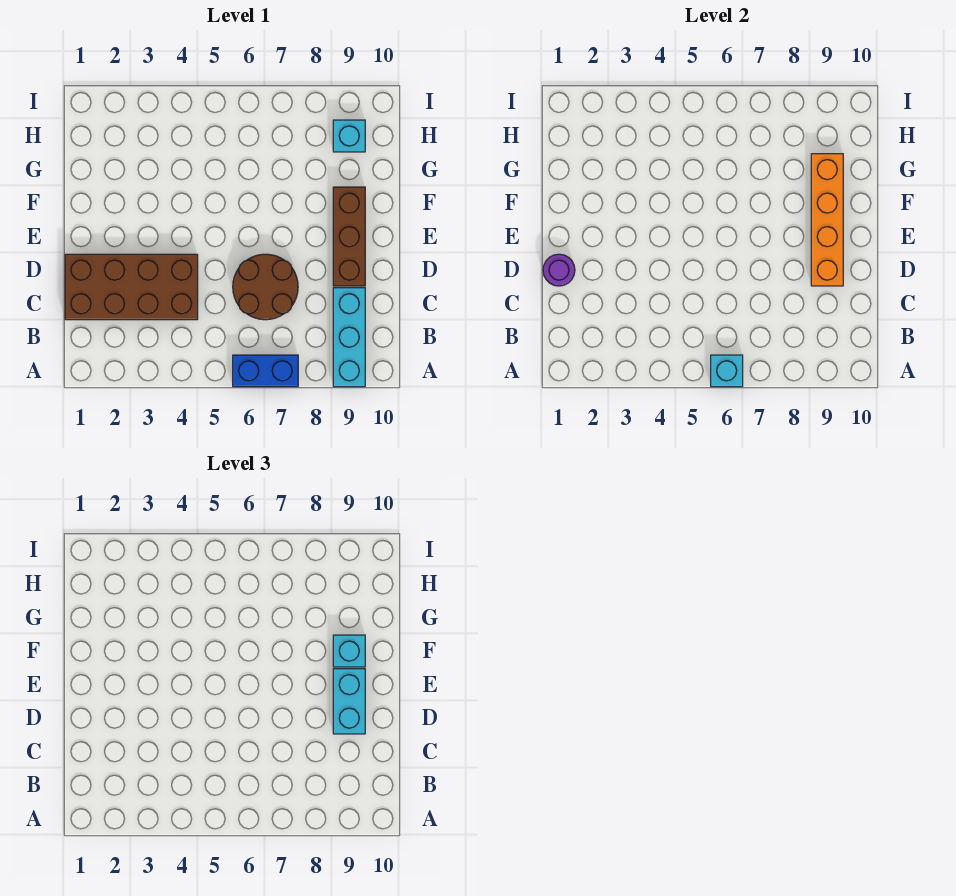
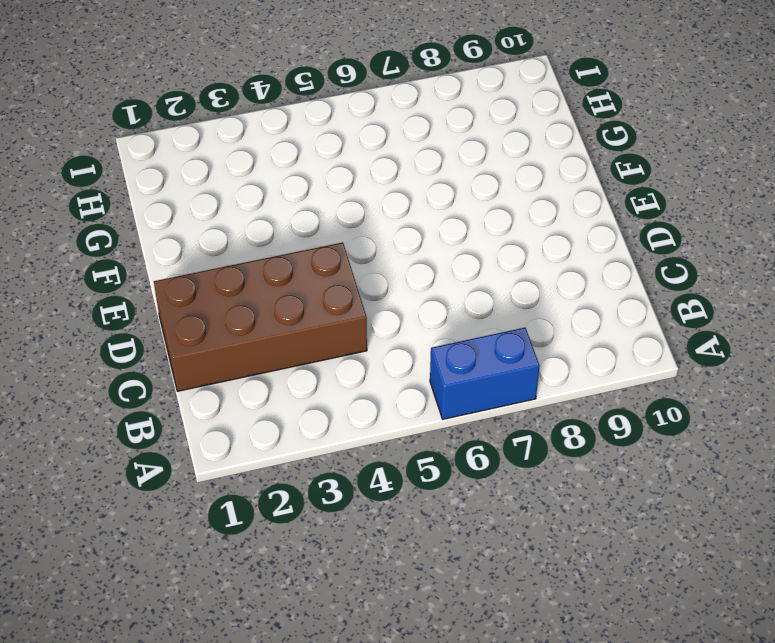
none -> cyan 1x3 brick [333,288,365,387]
none -> brown 2x2 round brick [233,254,298,320]

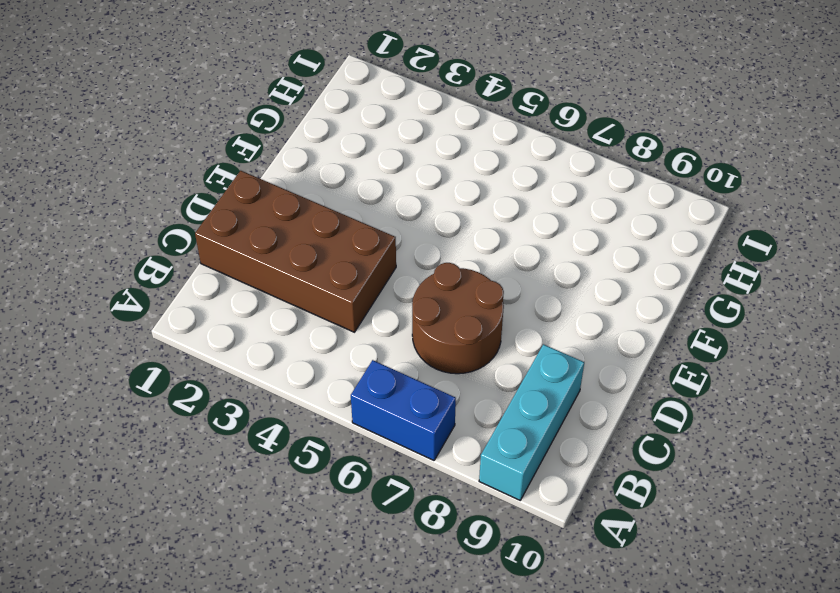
none -> brown 1x3 brick [333,187,365,286]
none -> cyan 1x1 brick [333,120,365,152]

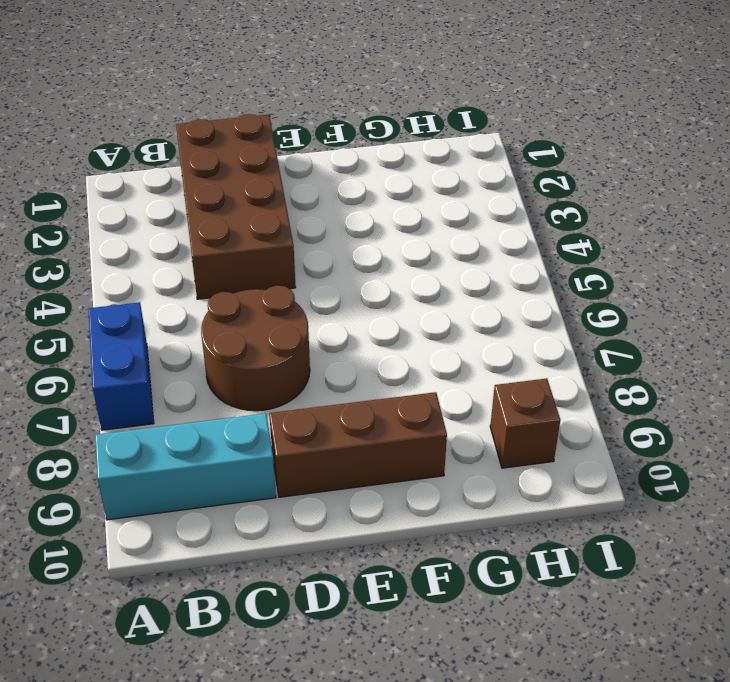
brown 1x1 brick [490,379,560,468] -> cyan 1x1 brick [333,120,365,152]
none -> cyan 1x1 brick [711,355,743,387]
none -> purple 1x1 round brick [543,254,575,286]

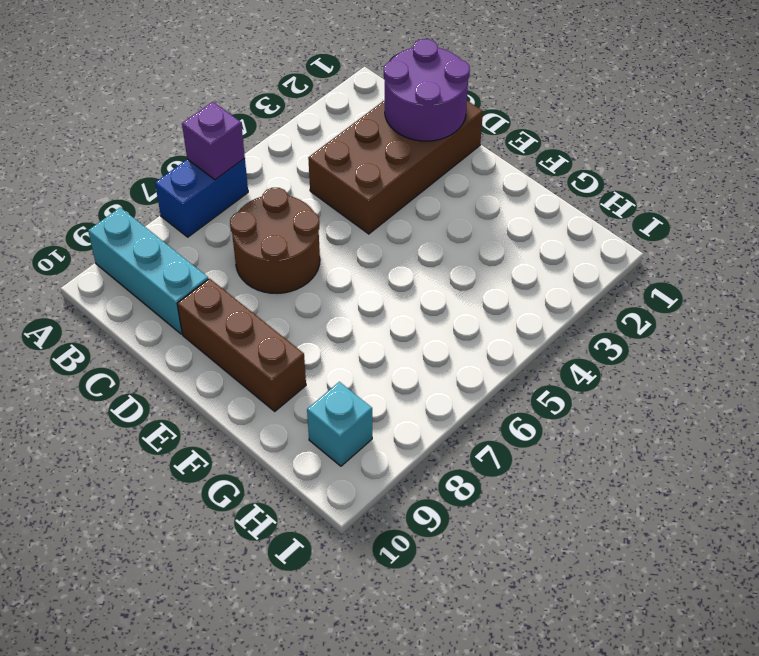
purple 1x1 brick [182,102,245,180] -> cyan 1x1 brick [711,355,743,387]
purple 2x2 round brick [384,39,470,141] -> purple 1x1 round brick [543,254,575,286]
none -> orange 1x4 brick [811,154,843,286]
none -> cyan 1x2 brick [333,669,365,734]

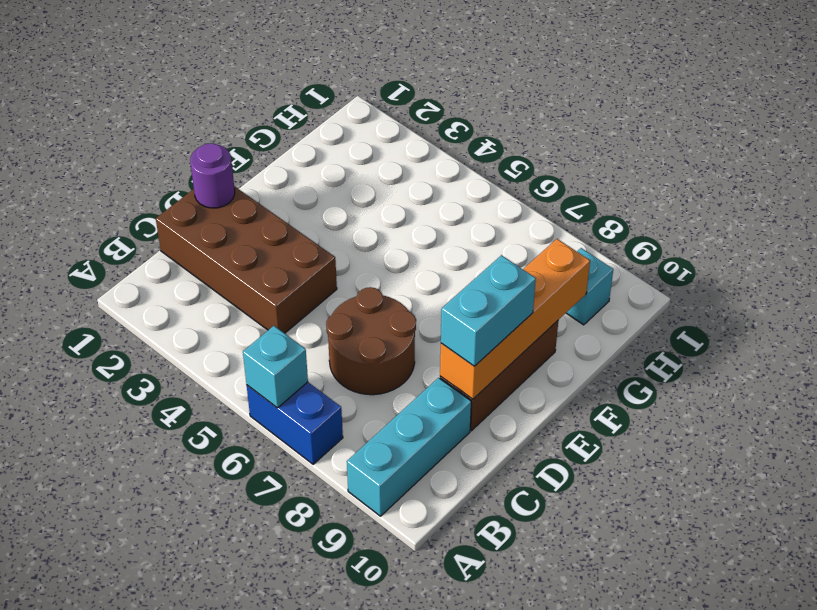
none -> cyan 1x1 brick [333,635,365,667]

